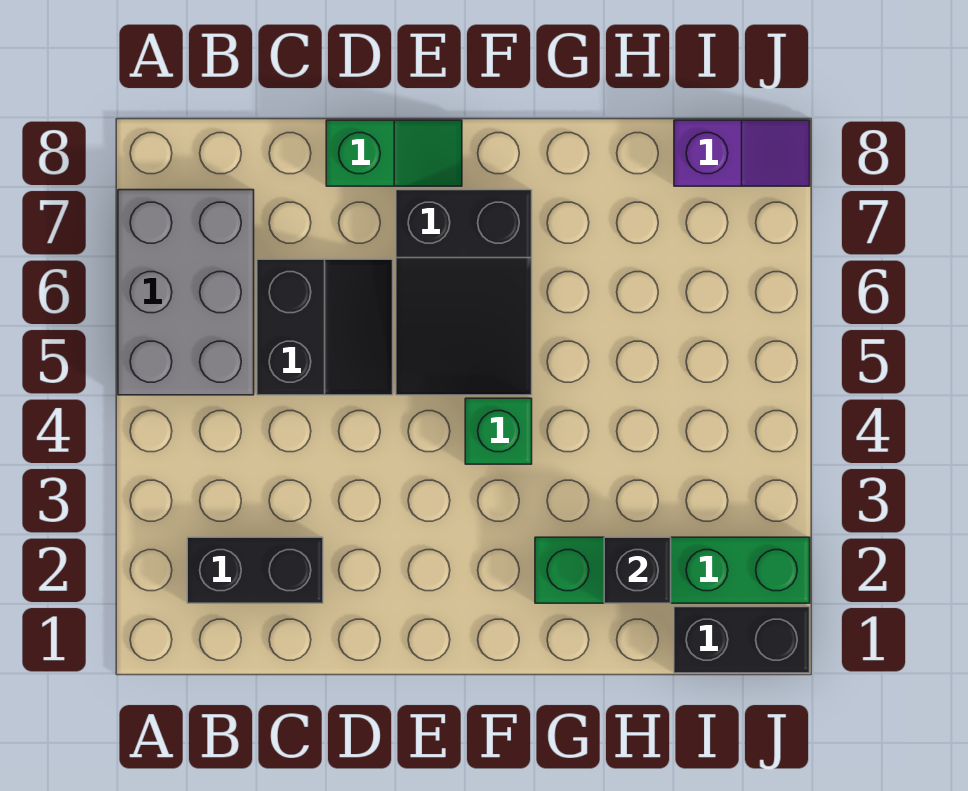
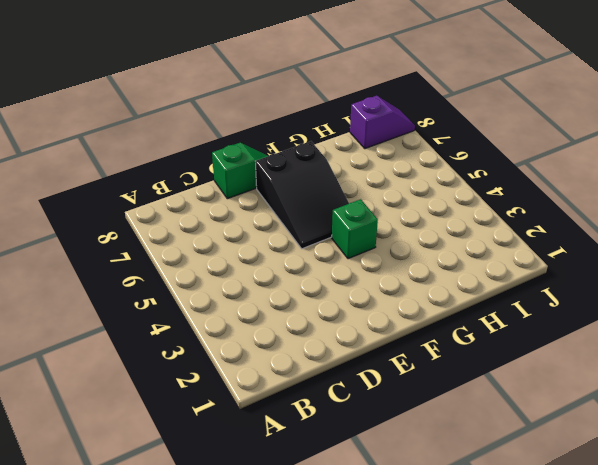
none -> grey 2x3 brick [118,190,254,395]
none -> black 1x2 brick [187,537,323,603]

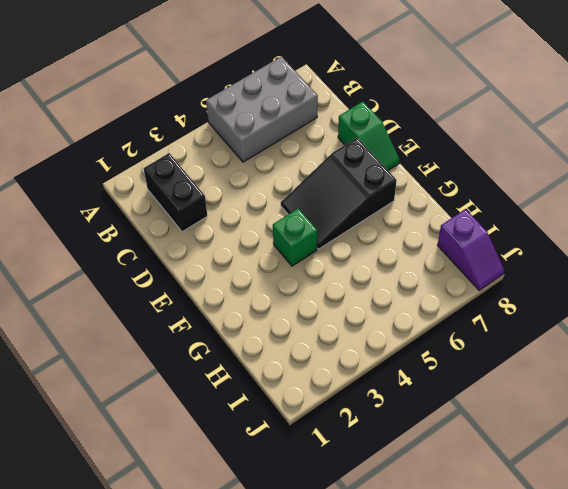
none -> black 2x2 slope [257,259,393,395]
none -> green 1x4 brick [535,537,810,603]

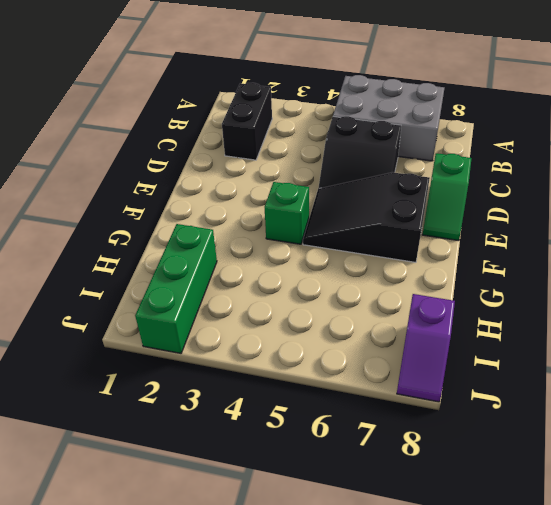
green 1x3 brick [135,224,217,353] -> green 1x4 brick [535,537,810,603]
none -> black 1x2 brick [674,607,810,673]
none -> black 1x1 brick [604,537,671,603]

